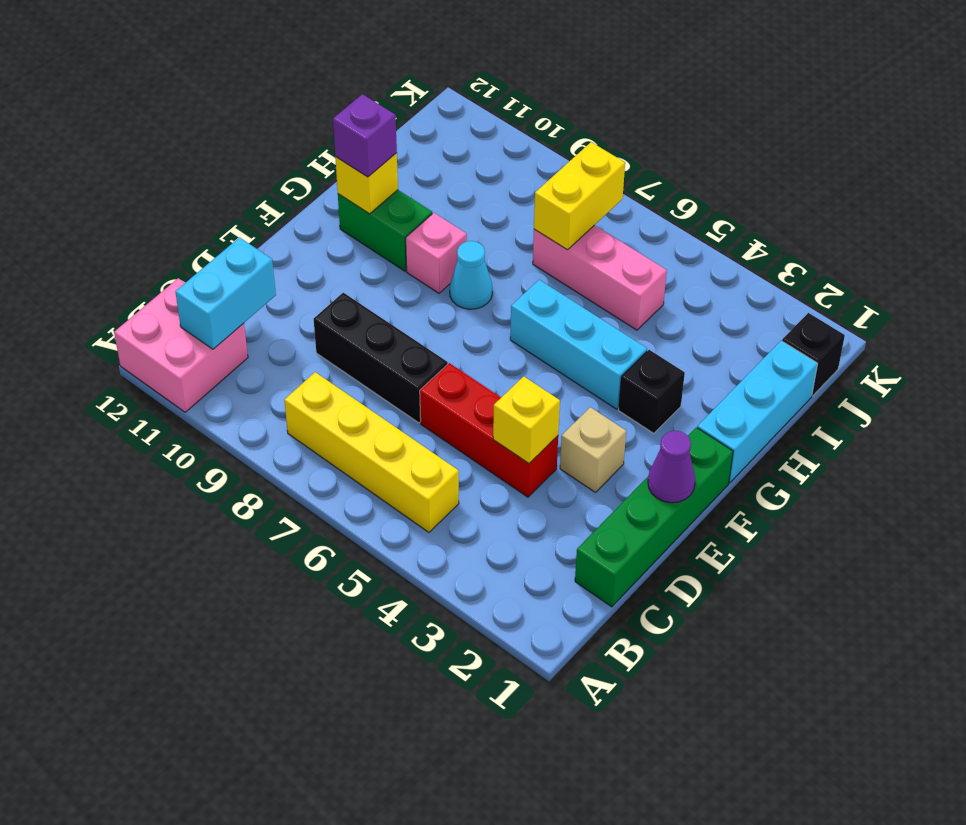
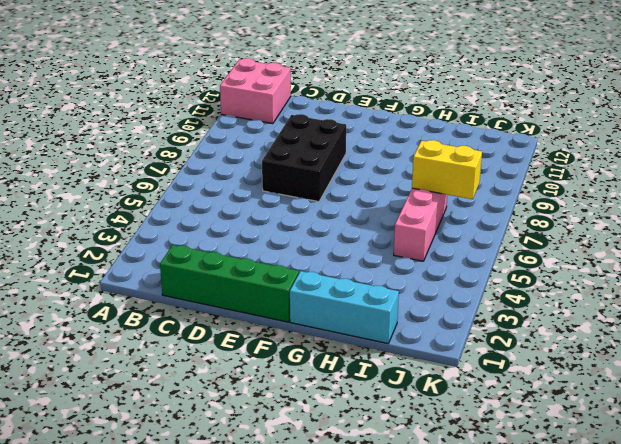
black 2x3 brick [262,114,346,202] -> black 1x3 brick [314,293,448,423]
none -> yellow 1x4 brick [284,372,459,532]
none -> red 1x3 brick [420,363,558,497]
none -> tan 1x1 brick [560,407,626,492]

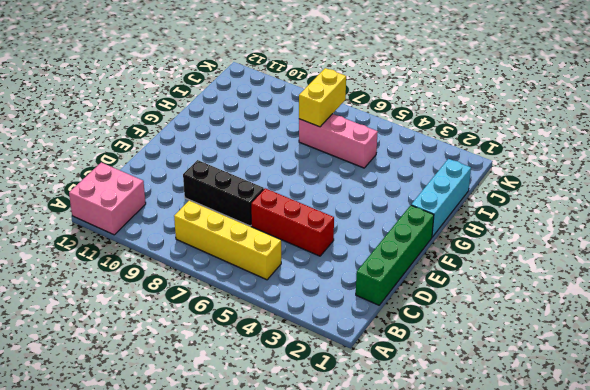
none -> tan 1x1 brick [560,407,626,492]
none -> black 1x1 brick [619,350,685,433]
none -> cyan 1x3 brick [510,280,647,409]

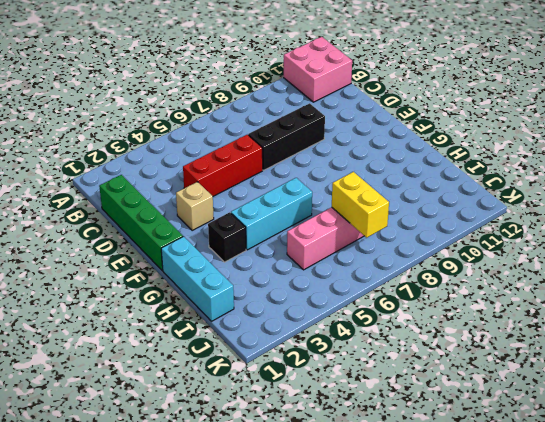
none -> yellow 1x4 brick [284,372,459,532]
none -> cyan 1x1 cone [450,241,492,309]
none -> pink 1x1 brick [406,213,467,293]

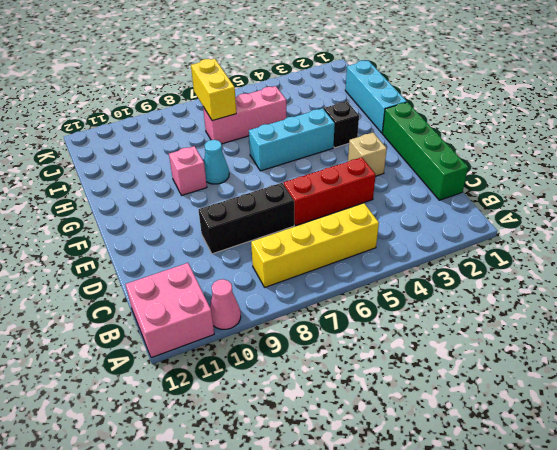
pink 1x1 cone [210,279,241,329] -> none
none -> green 1x2 brick [338,190,432,271]
none -> black 1x1 brick [782,313,845,396]
none -> cyan 1x2 brick [175,238,276,349]

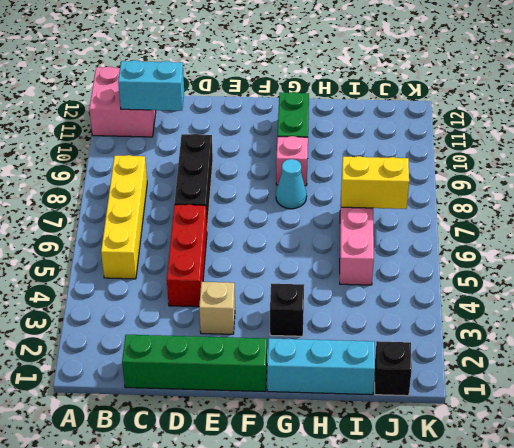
none -> cyan 1x3 brick [510,280,647,409]
none -> yellow 1x1 brick [493,376,560,463]
none -> purple 1x1 cone [648,431,695,503]

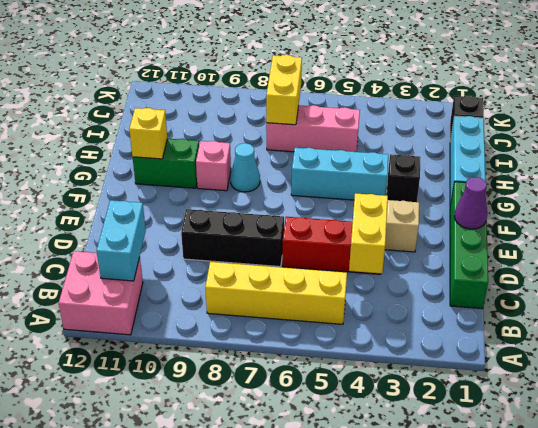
yellow 1x2 brick [349,193,388,274] -> yellow 1x1 brick [493,376,560,463]
none -> purple 1x1 brick [333,94,397,177]

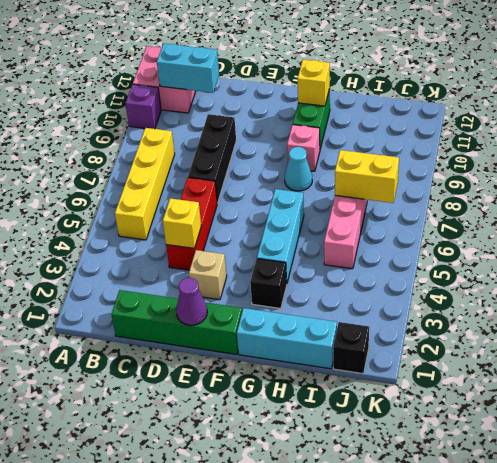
purple 1x1 brick [125,84,161,129] -> purple 1x1 brick moved to [333,94,397,177]

